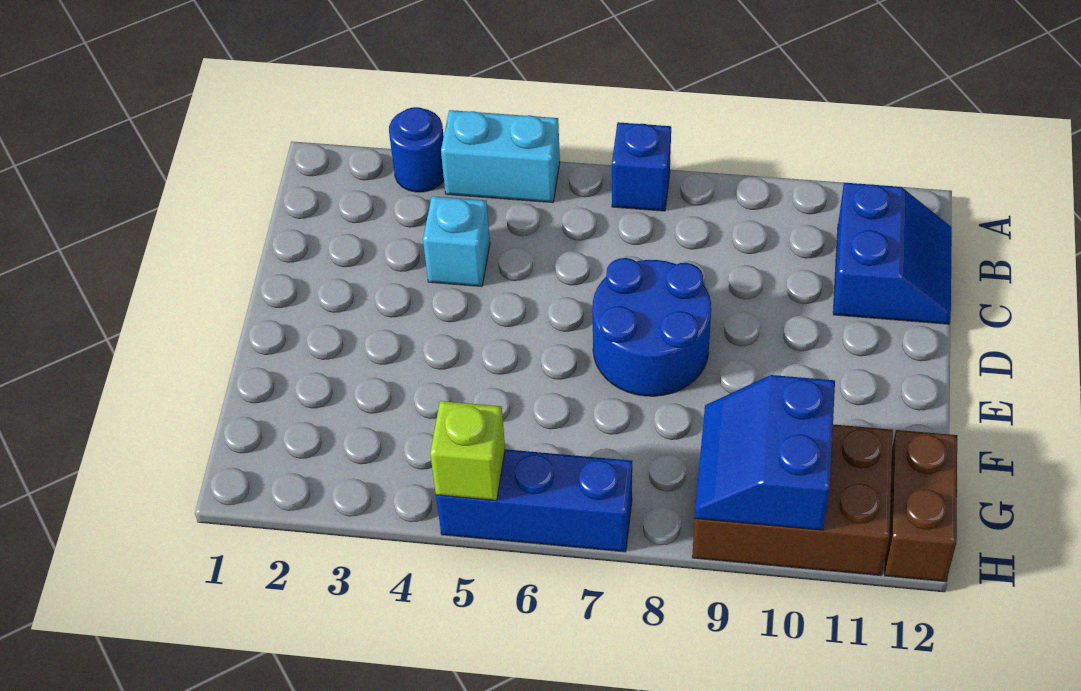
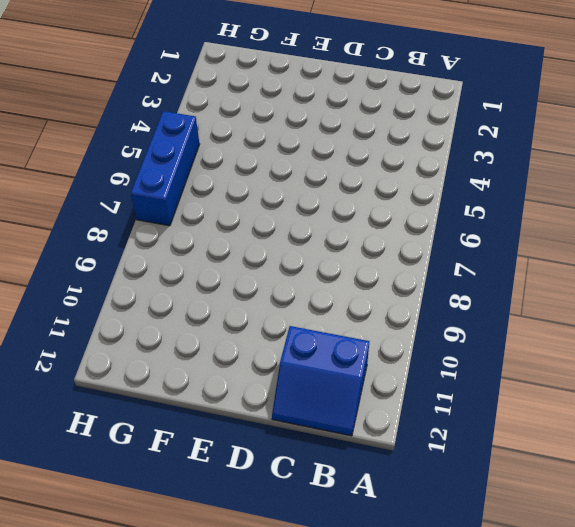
none -> blue 1x1 round brick [389,107,444,192]
none -> cyan 1x2 brick [441,110,560,203]

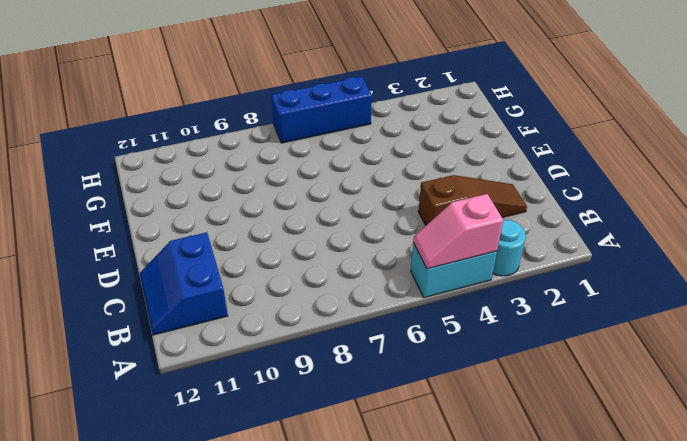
cyan 1x1 round brick [493,220,526,276] -> blue 1x1 round brick [389,107,444,192]
pink 1x2 slope [413,194,503,269] -> none
brown 1x3 slope [418,175,527,225] -> cyan 1x1 brick [423,196,490,287]
none -> blue 1x1 brick [612,122,671,211]
none -> blue 2x2 round brick [592,258,711,396]

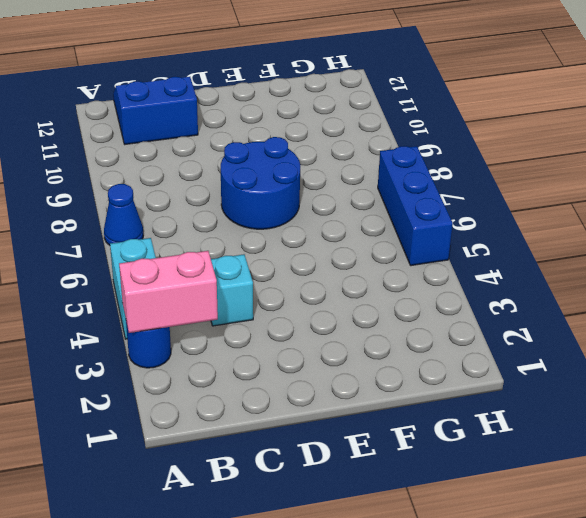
pink 1x2 brick [119,251,218,333] -> none
blue 1x1 cone [104,184,143,245] -> blue 1x1 brick [612,122,671,211]
none -> brown 2x3 brick [692,424,893,575]
none -> brown 1x2 brick [885,430,957,582]

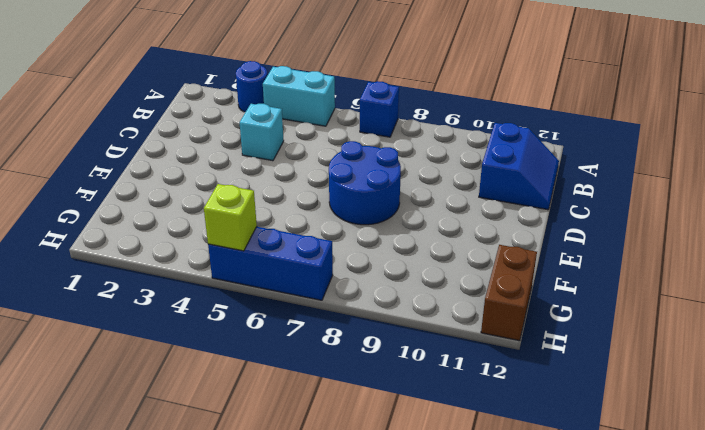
none -> brown 2x3 brick [692,424,893,575]
none -> blue 2x2 slope [695,375,835,530]

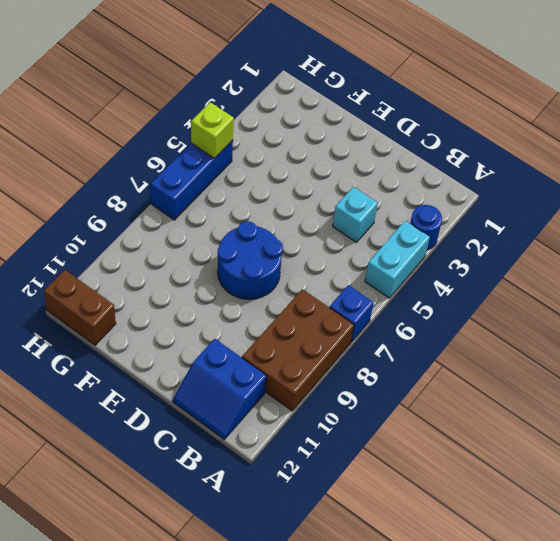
brown 2x3 brick [242,289,354,411] -> brown 2x3 brick moved to [692,424,893,575]
none -> blue 2x2 slope [695,375,835,530]

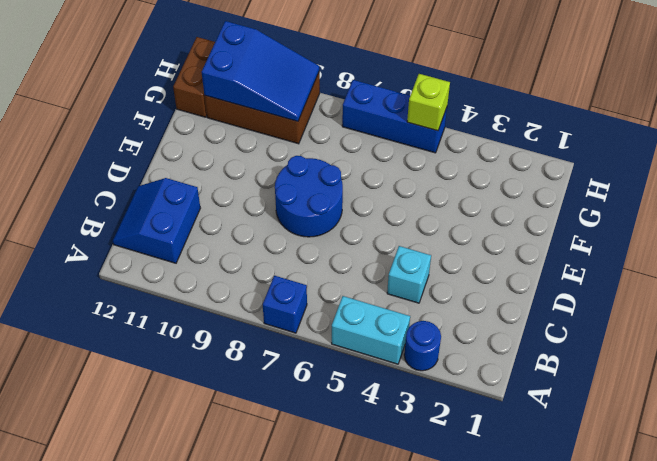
blue 2x3 slope [202,21,319,121] -> blue 2x2 slope [695,375,835,530]

